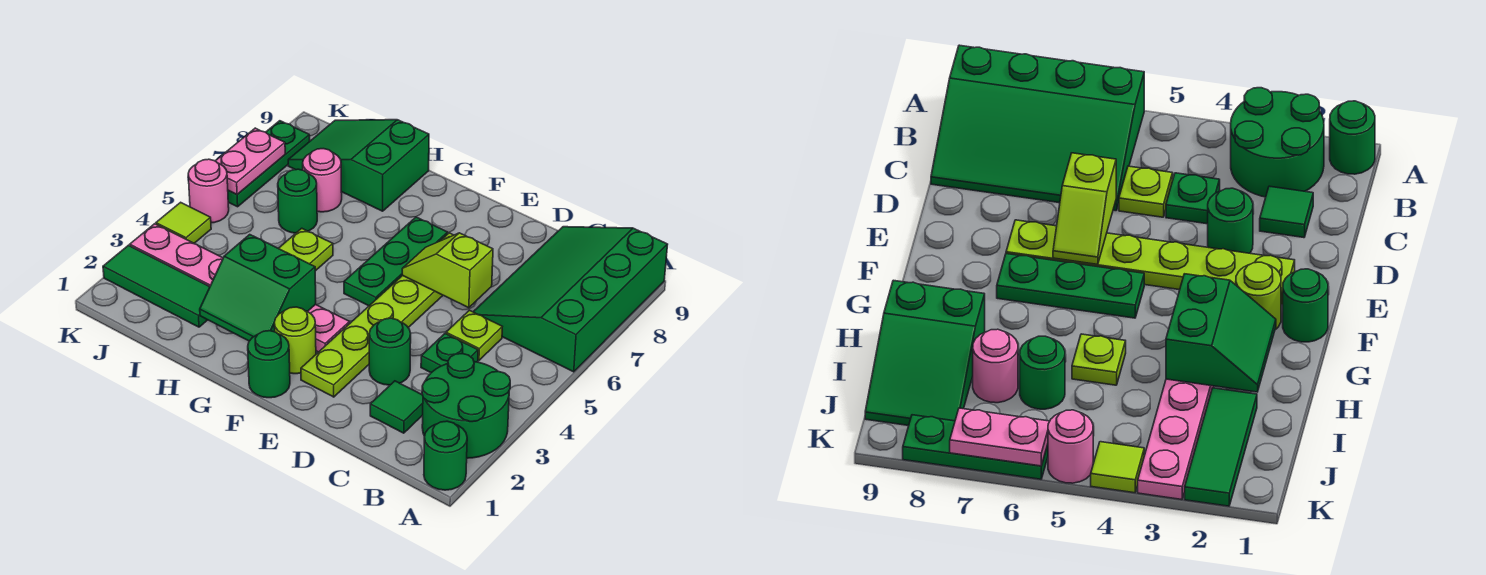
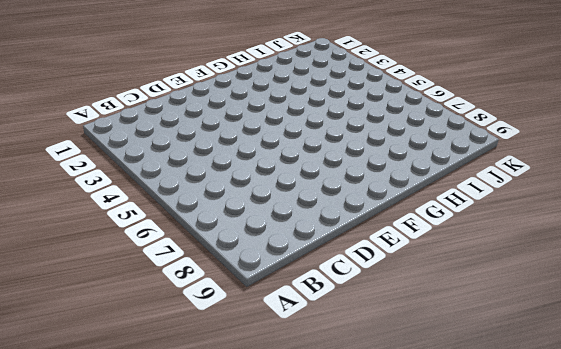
none -> green 1x1 round brick [424,421,467,490]
none -> green 2x2 round brick [422,353,510,458]
none -> green 3x4 slope [473,227,668,372]

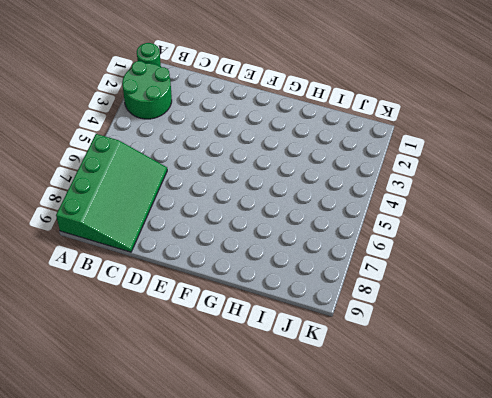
none -> green 1x1 tile [370,381,423,433]
none -> green 1x1 plate [421,334,478,373]
none -> lime 1x1 plate [446,310,502,361]

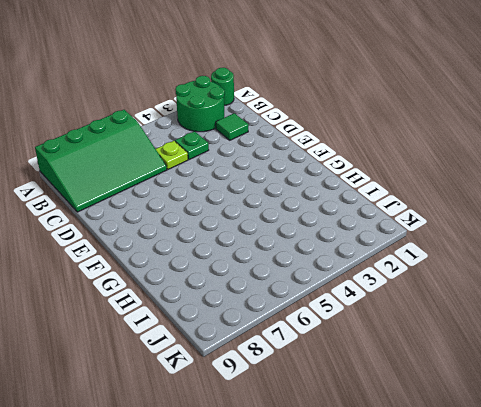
none -> green 1x1 round brick [369,318,411,385]
none -> lime 1x6 plate [301,233,453,397]
none -> green 1x1 round brick [248,331,290,398]

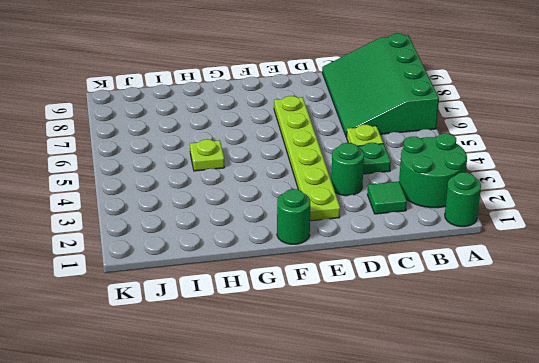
none -> lime 1x1 round brick [274,307,316,374]
none -> pink 1x6 plate [130,224,350,352]
none -> green 1x3 plate [344,217,448,306]

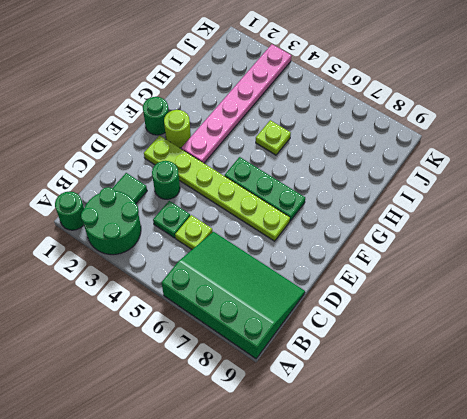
none -> green 2x3 slope [288,120,429,211]
none -> green 1x3 tile [103,245,210,327]
none -> green 1x1 round brick [278,169,317,233]

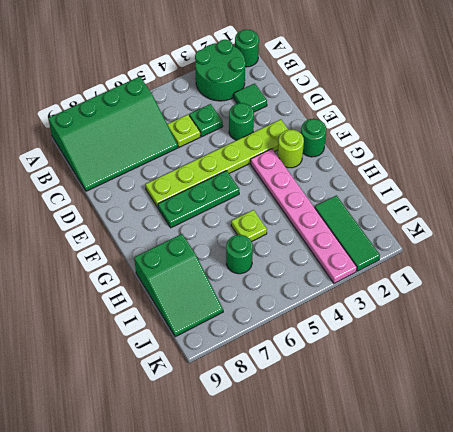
none -> pink 1x1 round brick [303,149,342,212]
none -> lime 1x1 tile [156,202,211,243]
none -> pink 1x1 round brick [188,159,229,223]

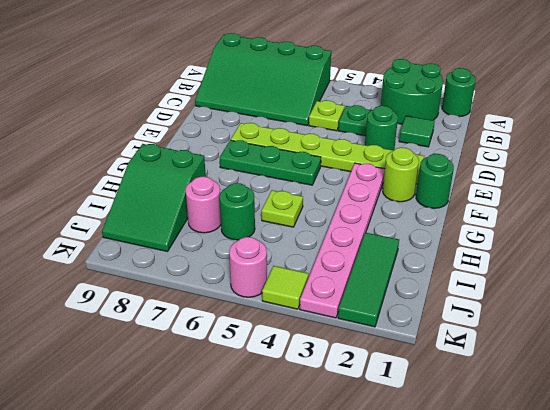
none -> green 1x3 plate [228,121,310,207]
none -> lime 1x2 slope [402,233,493,308]
none -> green 2x2 slope [200,235,316,341]

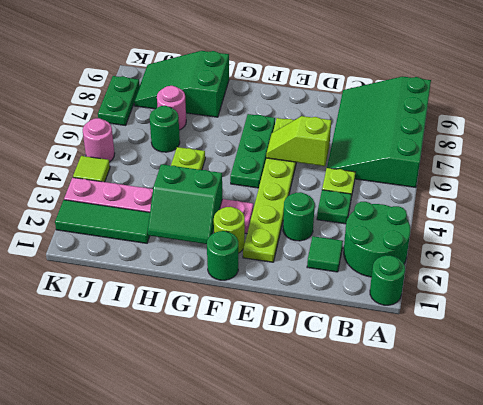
green 1x2 plate [98,76,140,125] -> green 1x3 plate [228,121,310,207]
none -> pink 1x2 plate [216,128,285,195]

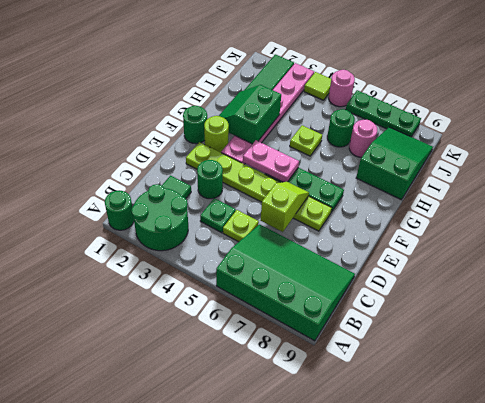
pink 1x2 plate [243,140,299,182] -> pink 1x2 plate moved to [216,128,285,195]

